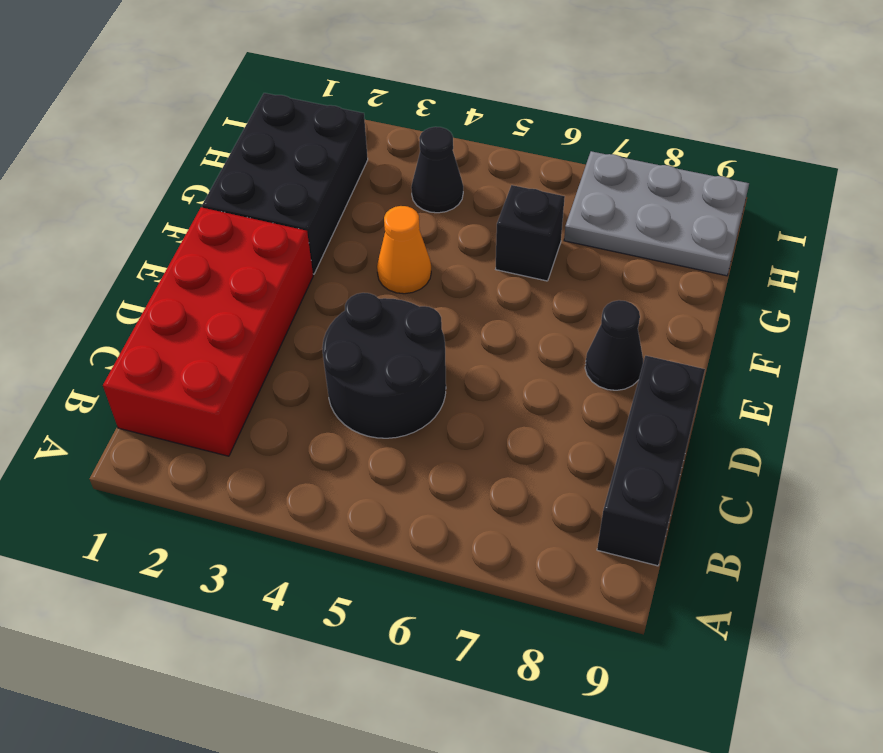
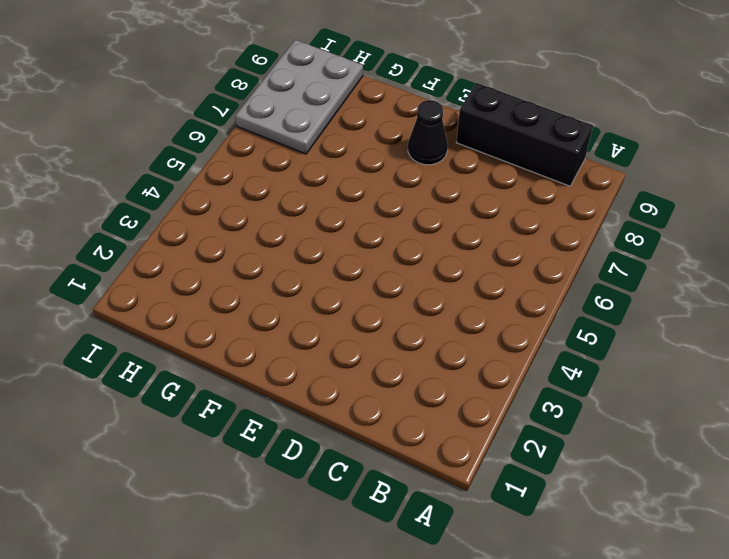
none -> red 2x4 brick [103,207,313,456]
none -> black 2x2 round brick [322,293,446,438]

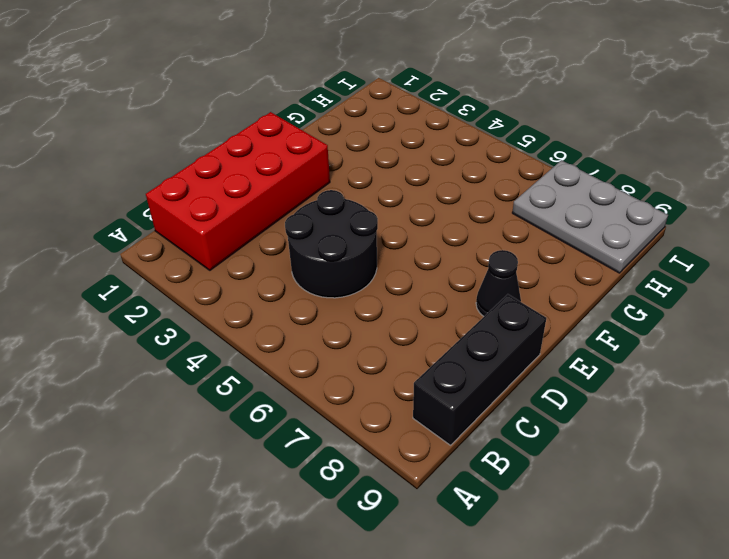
none -> black 2x3 brick [202,93,368,274]
none -> orange 1x1 cone [377,206,431,294]

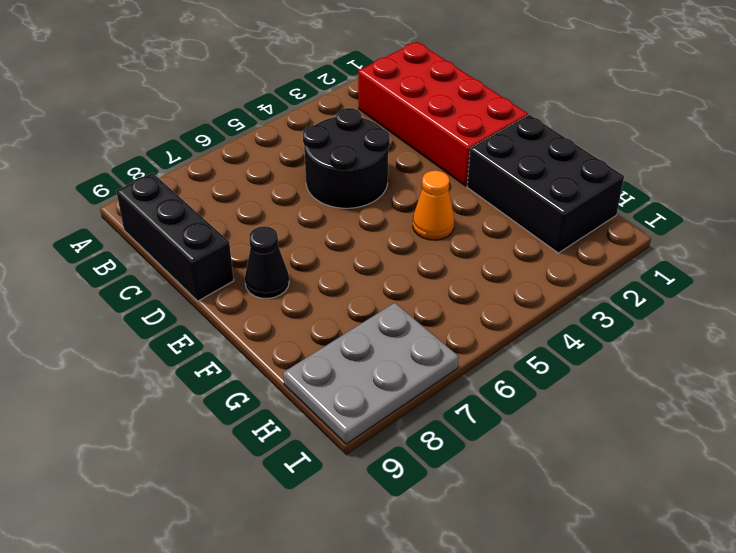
none -> black 1x1 brick [496,185,565,281]
none -> black 1x1 cone [411,127,463,213]

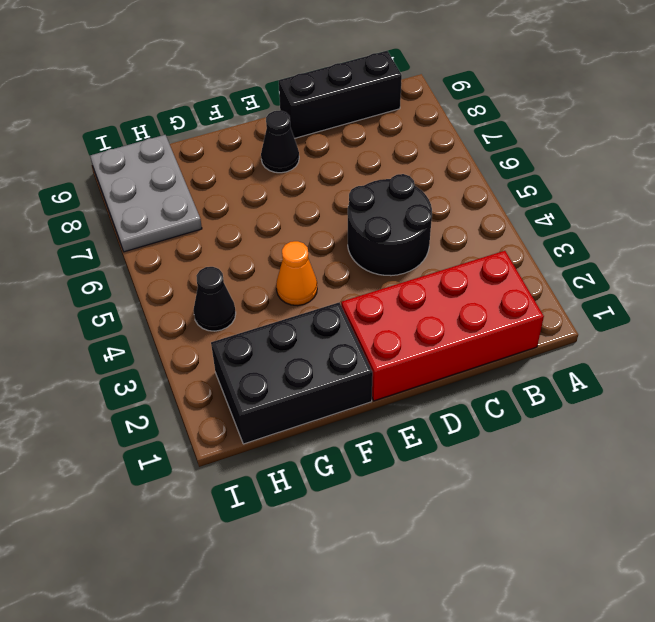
none -> black 1x1 brick [496,185,565,281]

